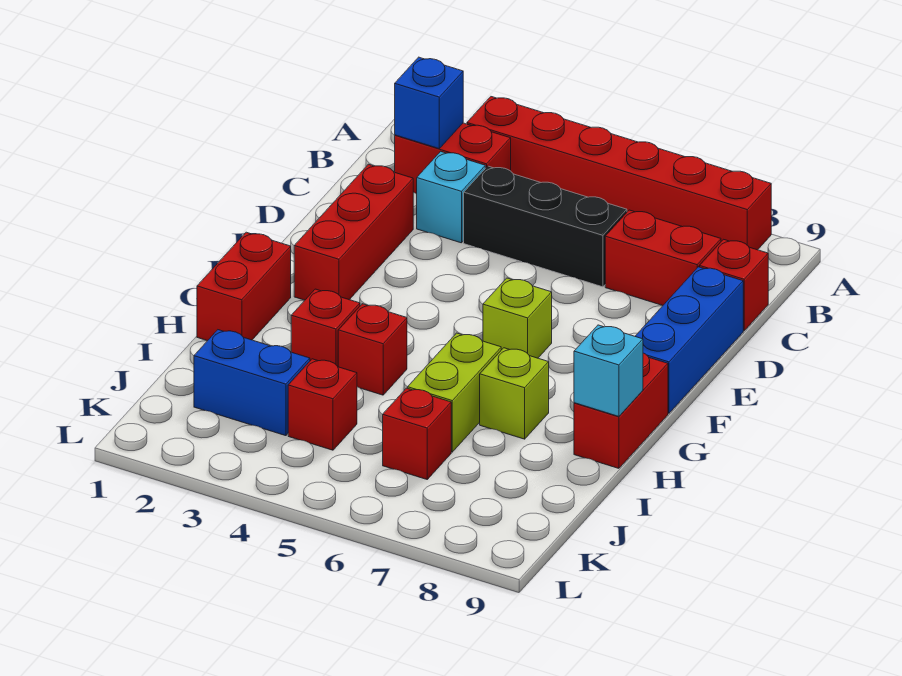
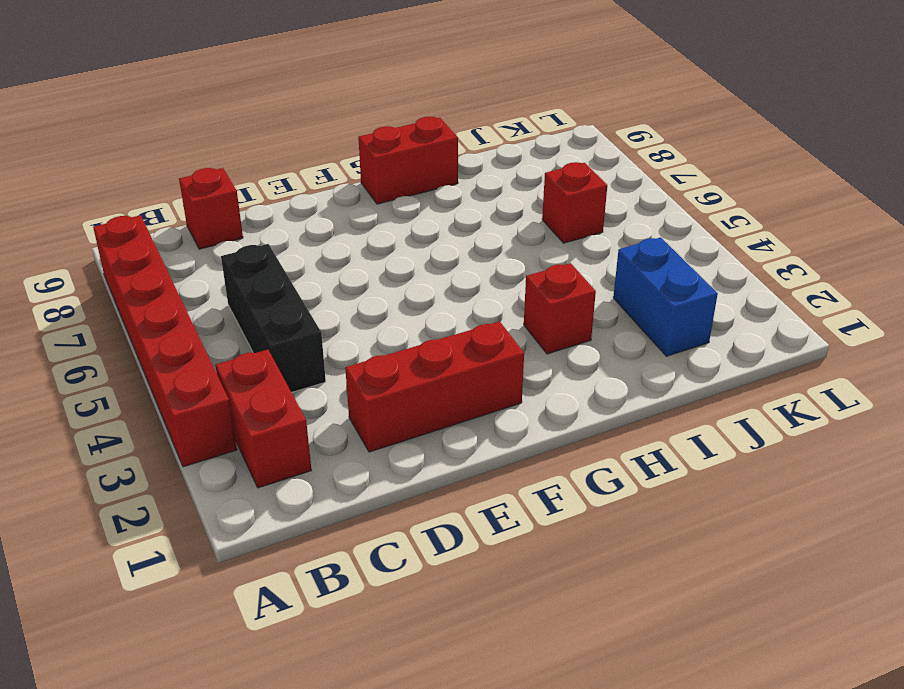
none -> cyan 1x1 brick [417,151,485,243]
none -> red 1x2 brick [605,210,721,306]
none -> blue 1x3 brick [635,267,743,413]

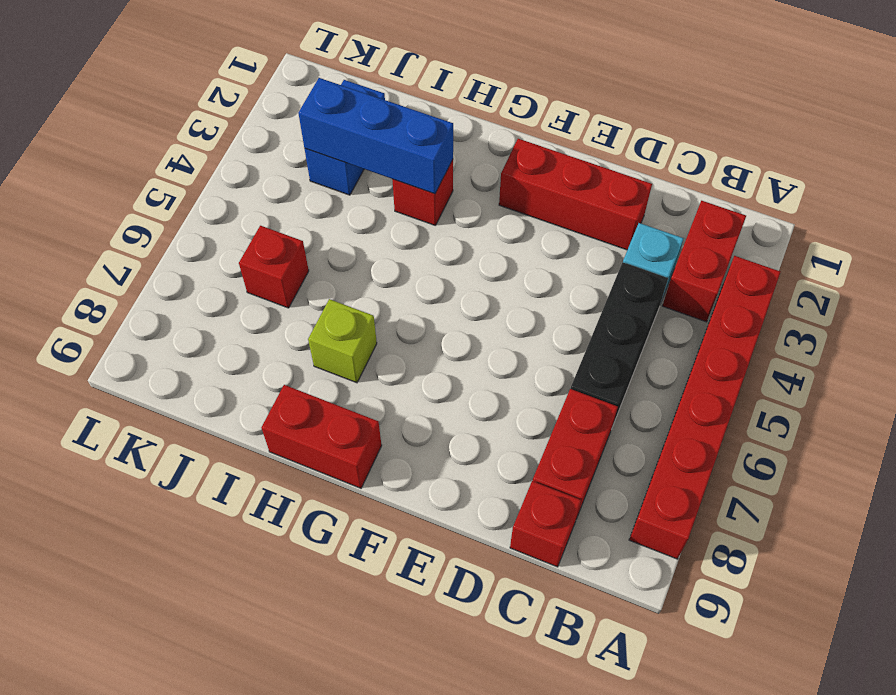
blue 1x3 brick [298,78,453,194] -> blue 1x3 brick moved to [635,267,743,413]
none -> lime 1x1 brick [483,278,552,358]
none -> red 1x2 brick [197,232,291,341]
none -> red 1x1 brick [338,304,407,395]

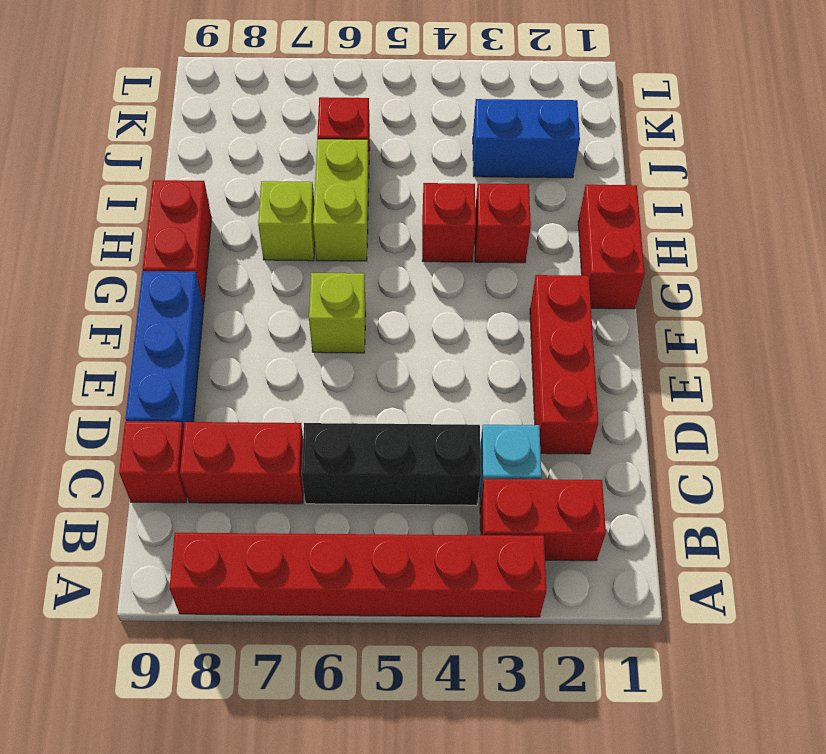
none -> red 1x1 brick [288,359,357,450]
none -> blue 1x1 brick [395,57,463,149]
none -> cyan 1x1 brick [574,325,643,416]

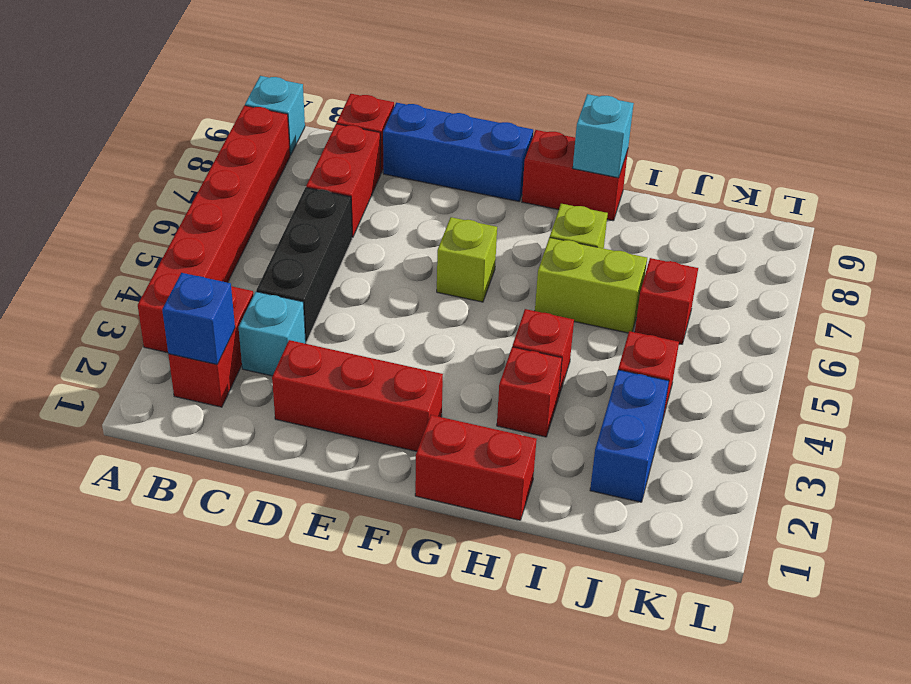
cyan 1x1 brick [245,76,305,155] -> none

